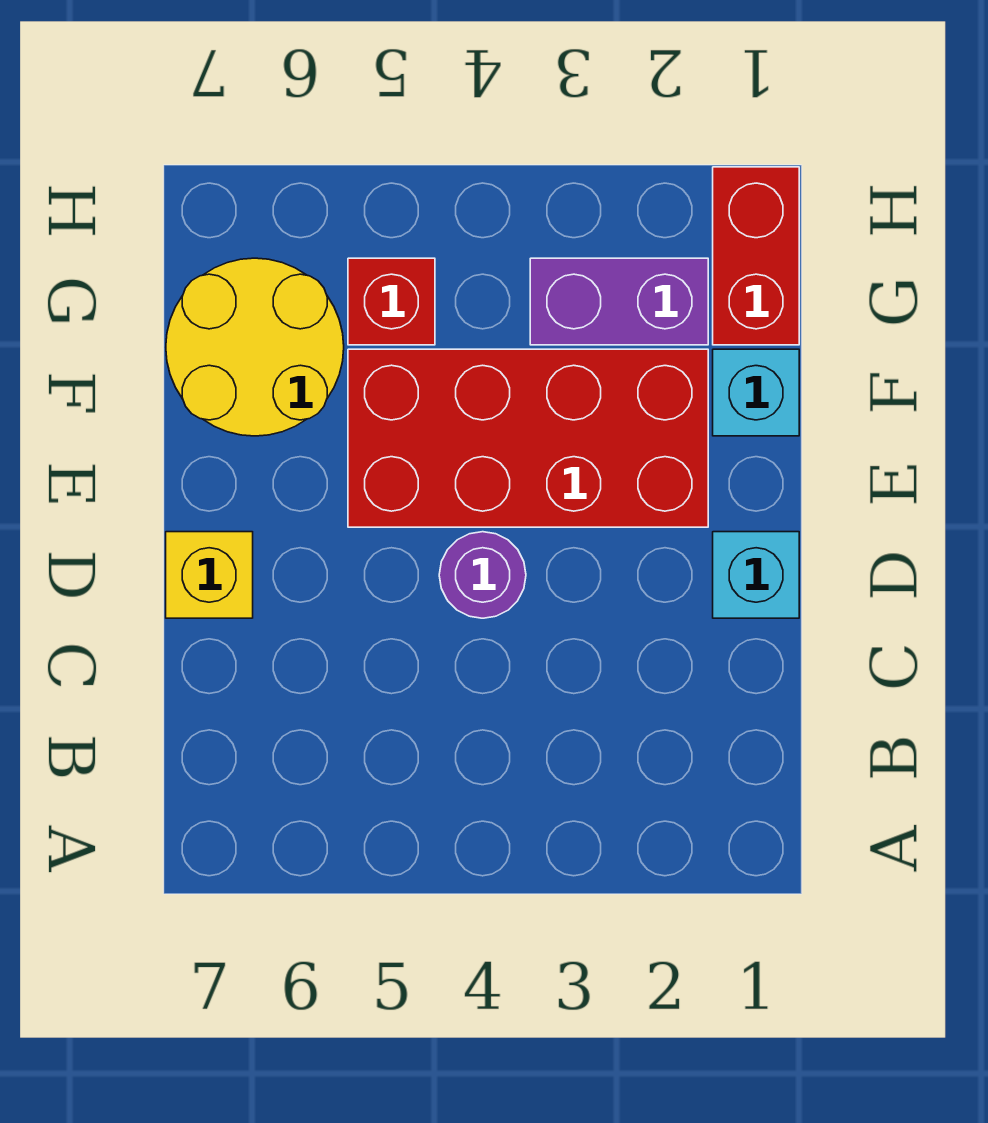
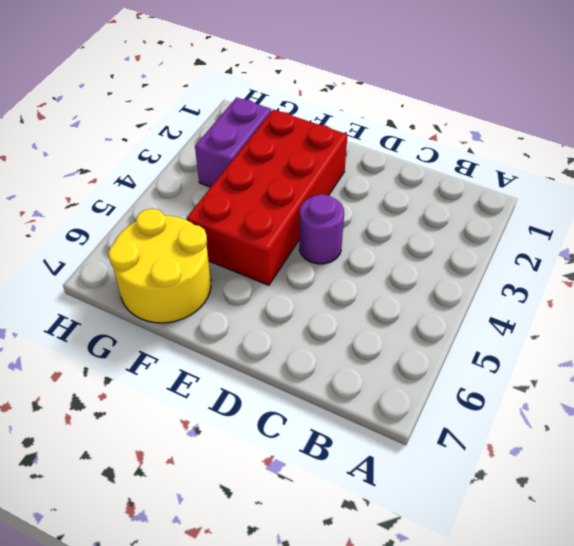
none -> cyan 1x1 brick [713,532,799,618]
none -> yellow 1x1 brick [166,532,253,618]

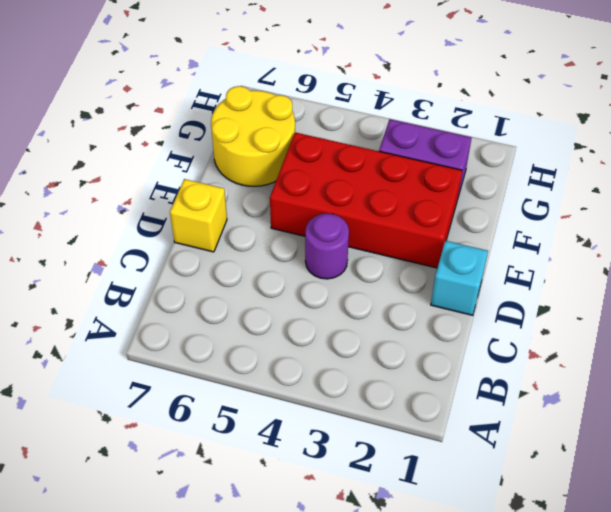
none -> cyan 1x1 brick [713,349,799,436]
none -> red 1x2 brick [713,167,799,345]

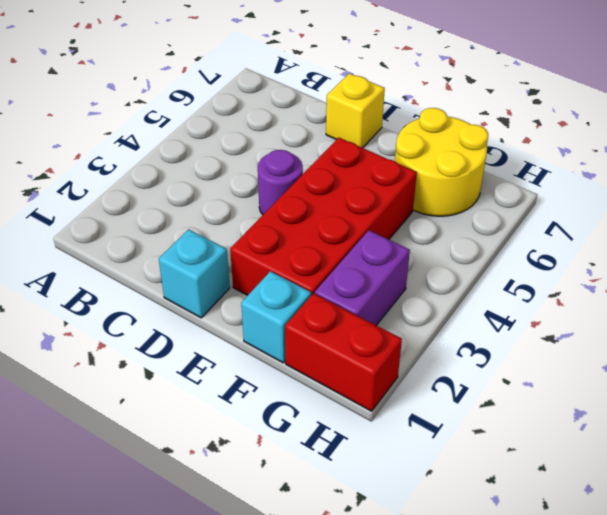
none -> red 1x1 brick [348,258,435,345]

